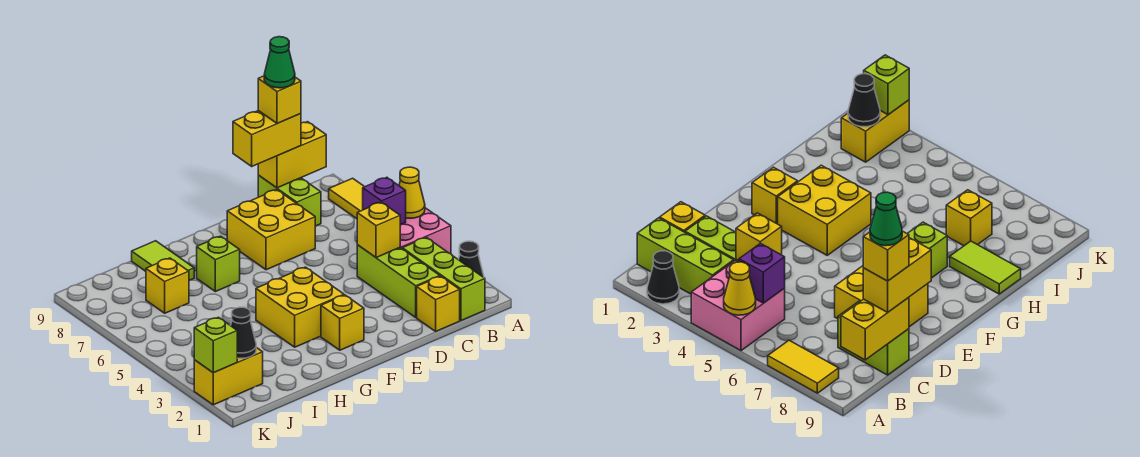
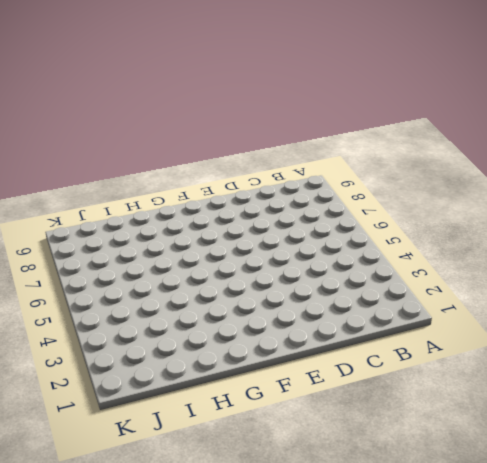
none -> black 1x1 cone [459,241,484,277]
none -> pink 2x2 brick [400,208,451,254]
none -> yellow 1x2 tile [329,178,364,219]

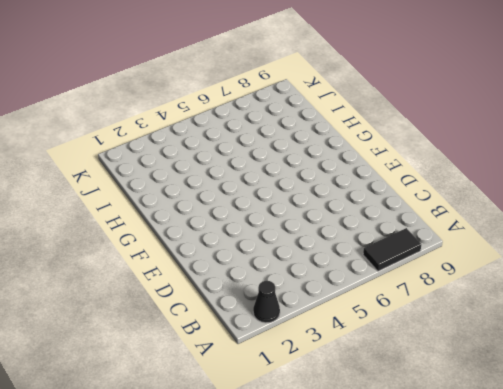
black 1x2 tile [363,228,421,271] -> yellow 1x2 tile [329,178,364,219]
none -> pink 2x2 brick [400,208,451,254]
none -> lime 1x3 brick [402,238,485,321]
none -> yellow 1x1 brick [417,276,460,331]

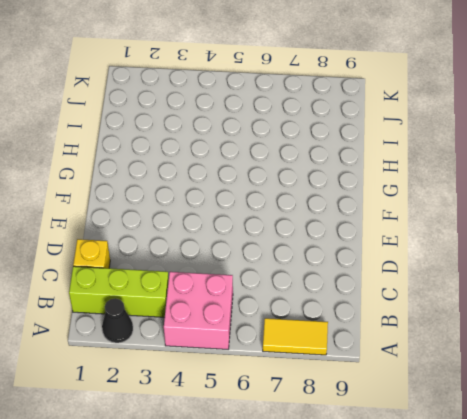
none -> lime 1x3 brick [357,245,440,317]
none -> lime 1x2 brick [258,175,321,226]
none -> yellow 2x2 brick [227,190,315,270]

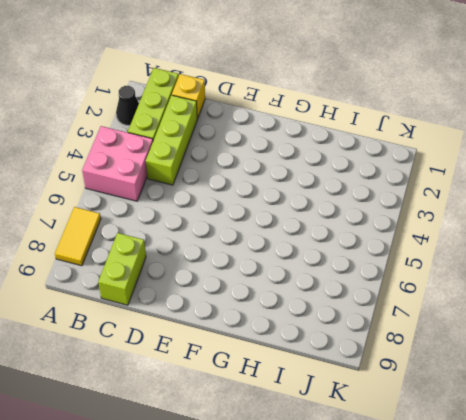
none -> yellow 2x2 brick [227,190,315,270]
none -> yellow 1x1 brick [321,295,364,350]
none -> yellow 2x2 brick [256,267,344,347]

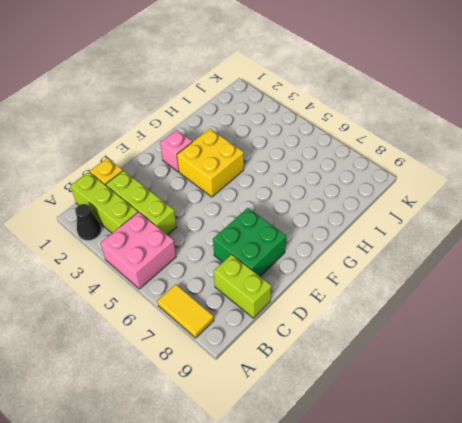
green 2x2 brick [213,208,286,276] -> yellow 2x2 brick [227,190,315,270]
pink 1x1 brick [160,130,192,172] -> yellow 1x1 brick [321,295,364,350]
none -> lime 1x1 brick [197,236,240,292]
none -> lime 1x2 tile [132,241,194,281]
none -> yellow 1x1 brick [146,258,189,313]

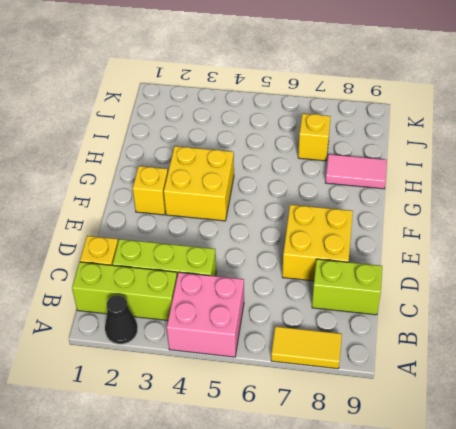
pink 1x2 tile [325,154,387,189] -> lime 1x2 tile [132,241,194,281]
none -> lime 1x1 brick [197,236,240,292]
none -> yellow 1x2 brick [194,348,263,405]
none -> yellow 1x1 cone [399,167,425,218]

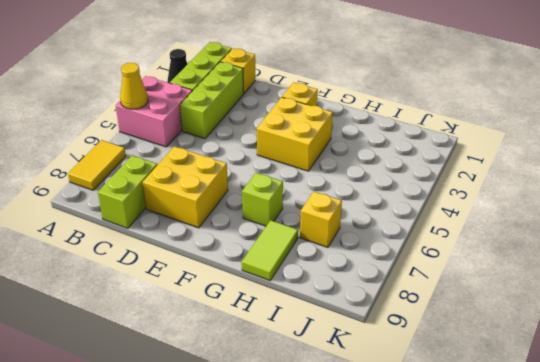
none -> yellow 1x2 brick [194,348,263,405]
none -> purple 1x1 brick [363,177,406,225]
none -> yellow 1x2 brick [258,122,326,188]

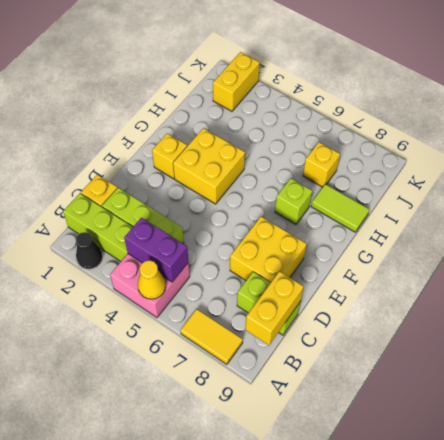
purple 1x2 brick [124,218,188,282] -> purple 1x1 brick [363,177,406,225]
none -> yellow 1x1 brick [357,202,400,258]
none -> black 1x1 cone [231,307,256,358]
none -> lime 1x1 brick [194,317,237,373]

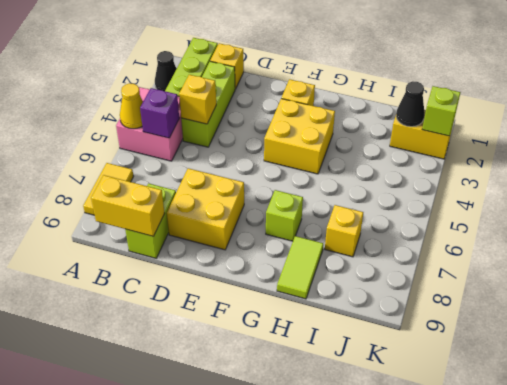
none -> yellow 1x2 brick [233,111,301,166]
none -> yellow 1x1 brick [258,76,301,124]
none -> green 1x1 cone [264,37,295,88]

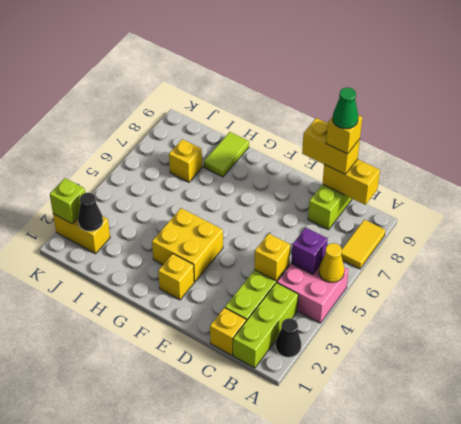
none -> yellow 2x2 brick [227,190,315,270]
none -> lime 1x1 brick [197,236,240,292]

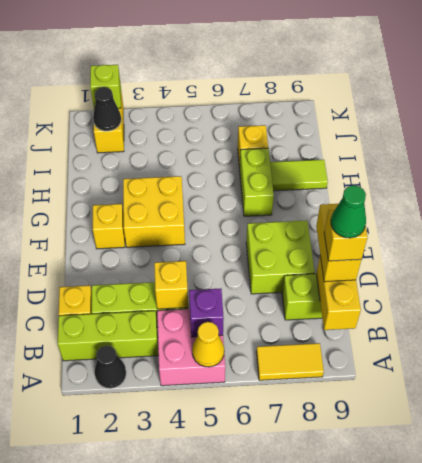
lime 2x2 brick [246,221,315,294] -> yellow 2x2 brick [227,190,315,270]
lime 1x2 brick [240,148,274,216] -> lime 1x1 brick [197,236,240,292]

